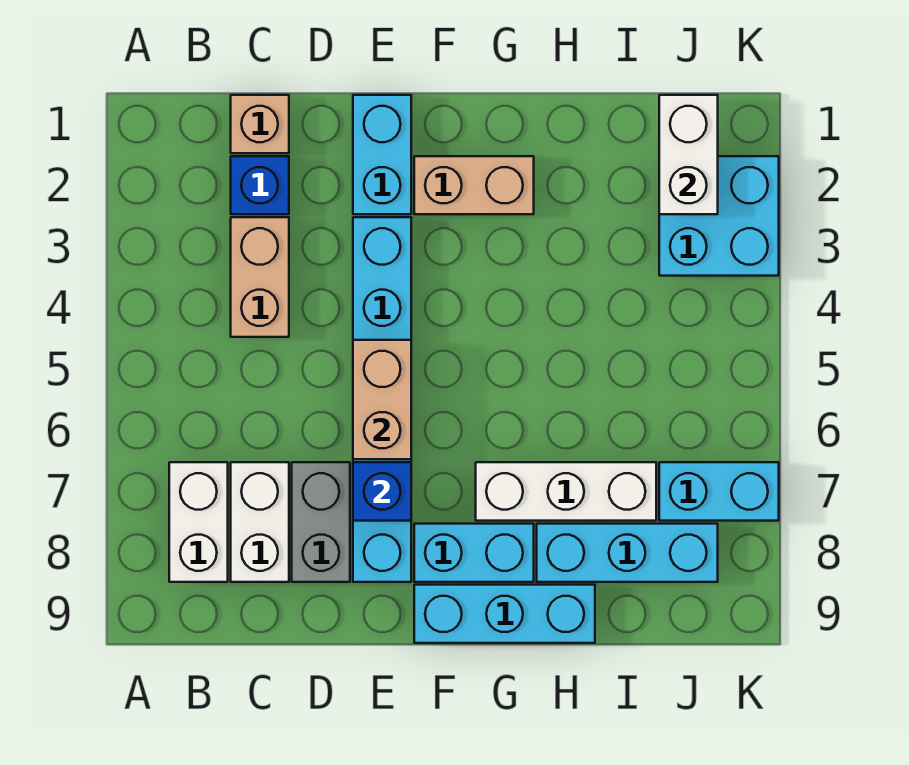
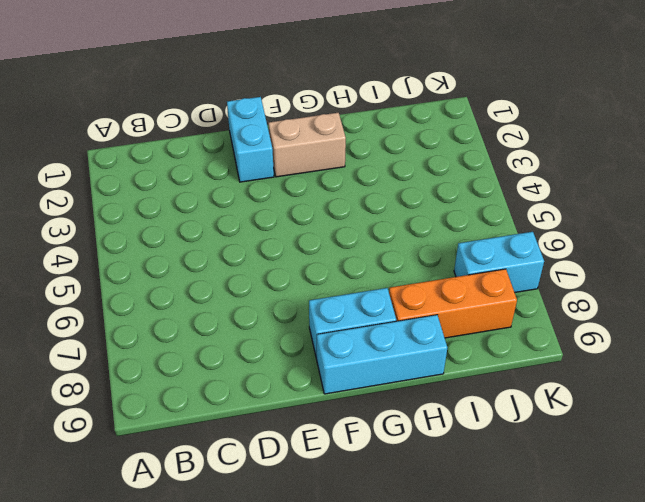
orange 1x3 brick [389,269,517,338] -> cyan 1x3 brick [537,524,718,582]
none -> white 1x2 brick [169,462,228,582]
none -> tan 1x1 brick [231,95,289,153]
none -> blue 1x1 brick [231,156,289,214]

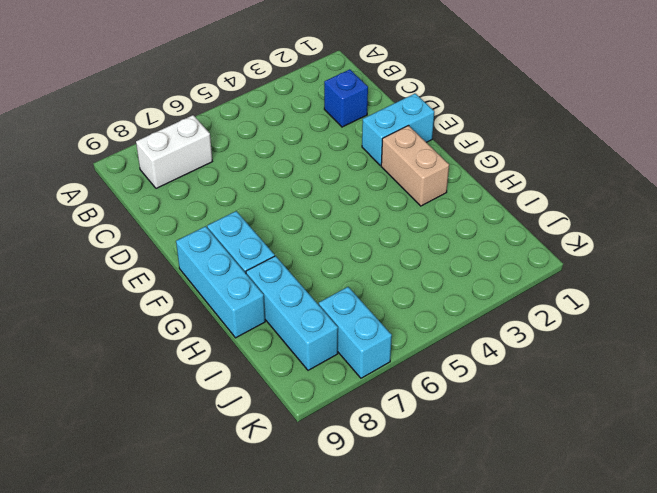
none -> tan 1x1 brick [231,95,289,153]
none -> tan 1x2 brick [231,217,289,337]
none -> white 1x2 brick [231,462,289,582]

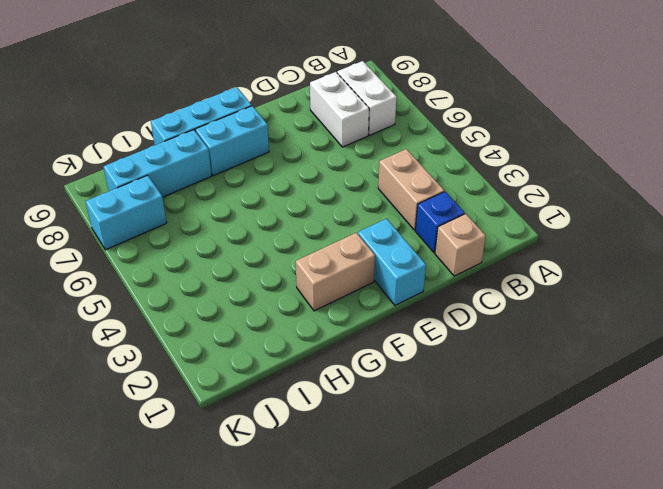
none -> grey 1x2 brick [292,462,350,582]
none -> cyan 1x6 brick [353,217,411,582]
none -> white 1x3 brick [476,462,656,521]

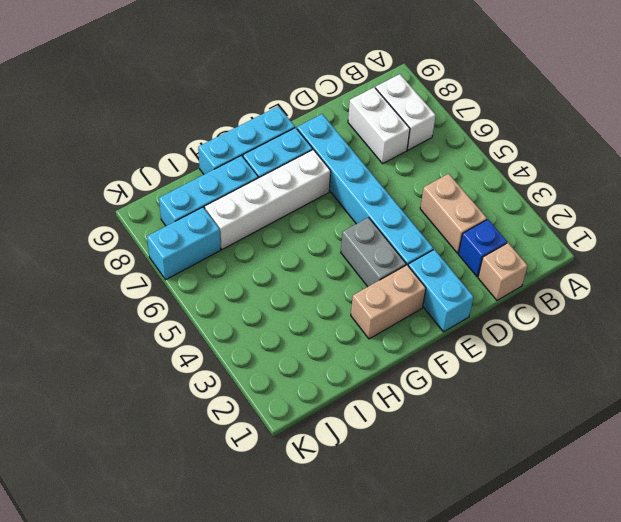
grey 1x2 brick [341,217,406,287] -> grey 1x2 brick moved to [292,462,350,582]
white 1x4 brick [204,149,331,249] -> white 1x3 brick [476,462,656,521]
none -> cyan 2x2 brick [659,156,779,276]
none -> tan 1x2 brick [353,340,411,459]
none -> blue 1x1 brick [353,462,411,521]

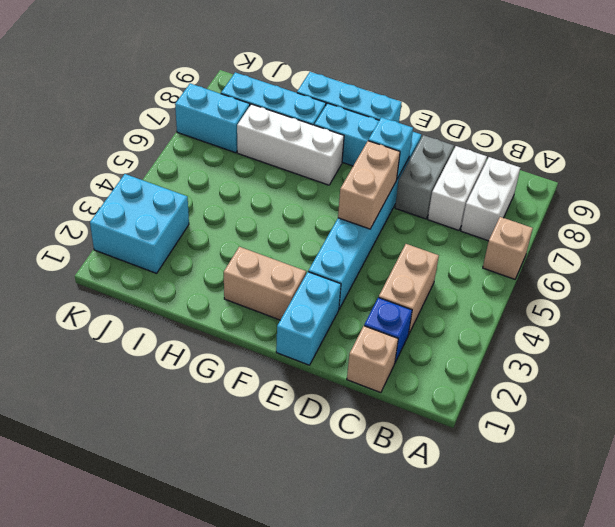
tan 1x1 brick [483,217,533,279] -> none
cyan 1x1 brick [368,117,413,179] -> blue 1x1 brick [353,462,411,521]
none -> white 1x2 brick [659,95,718,214]

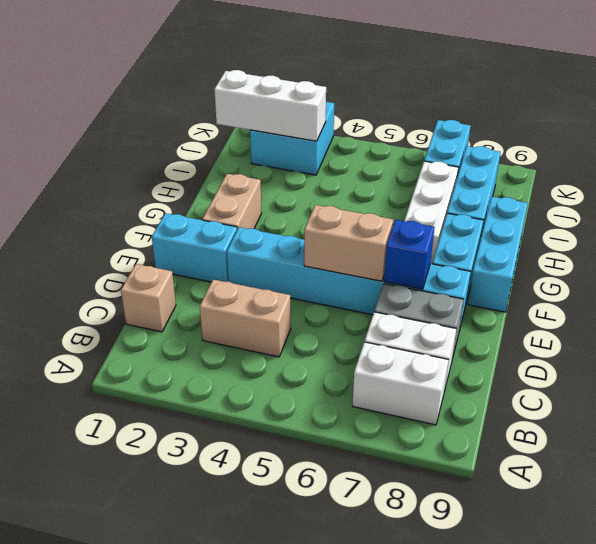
white 1x3 brick [214,70,326,141] -> white 1x2 brick [659,95,718,214]
none -> blue 1x1 brick [231,156,289,214]

